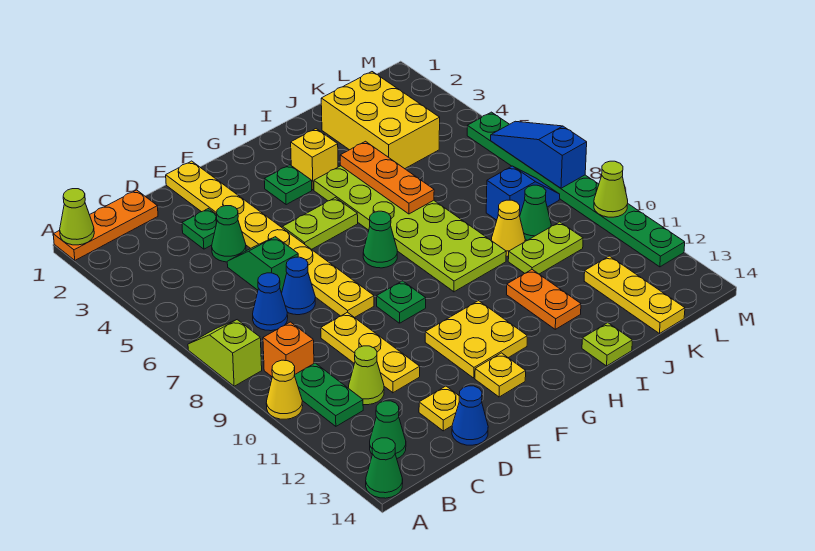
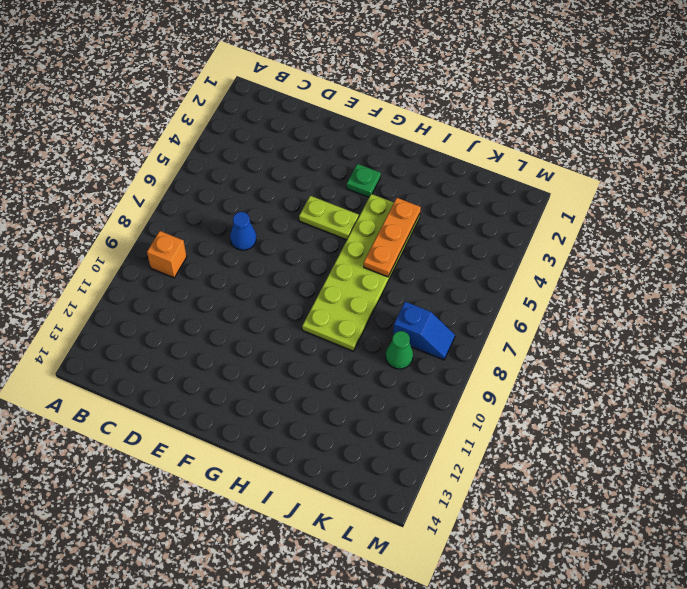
none -> orange 1x3 plate [53,190,158,260]
none -> lime 1x2 slope [188,320,262,386]
none -> yellow 1x1 cone [266,360,303,419]
none -> green 1x1 cone [366,438,403,498]

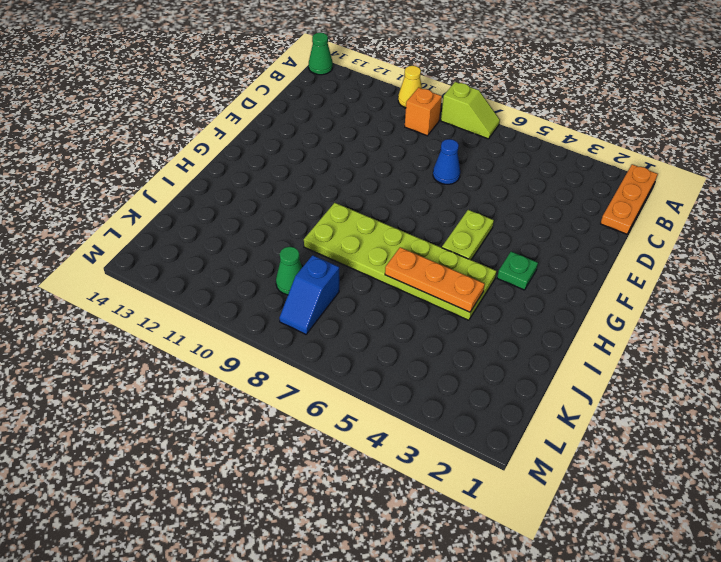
none -> green 1x2 plate [294,363,363,426]
none -> green 1x1 cone [370,401,406,458]
none -> blue 1x1 cone [253,273,288,331]
none -> lime 1x1 cone [349,346,384,405]

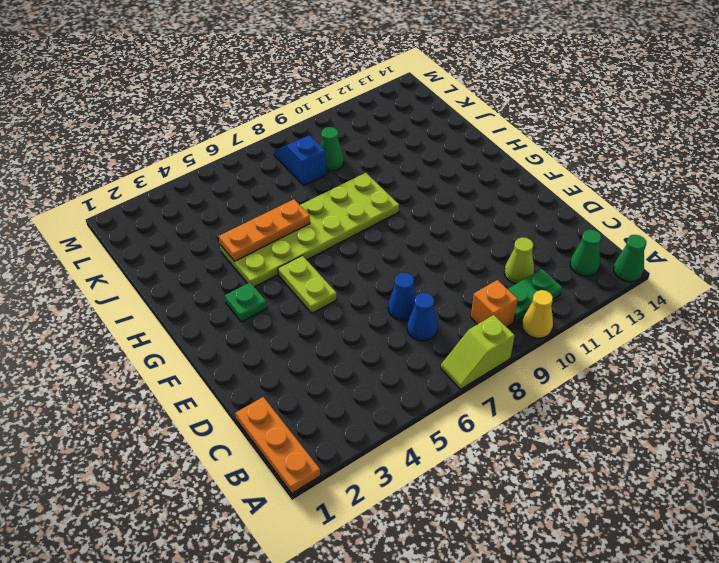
none -> green 1x1 plate [182,209,217,249]
none -> green 1x1 cone [212,206,246,262]
none -> green 1x2 slope [227,237,298,293]
none -> yellow 1x3 plate [321,312,420,393]

